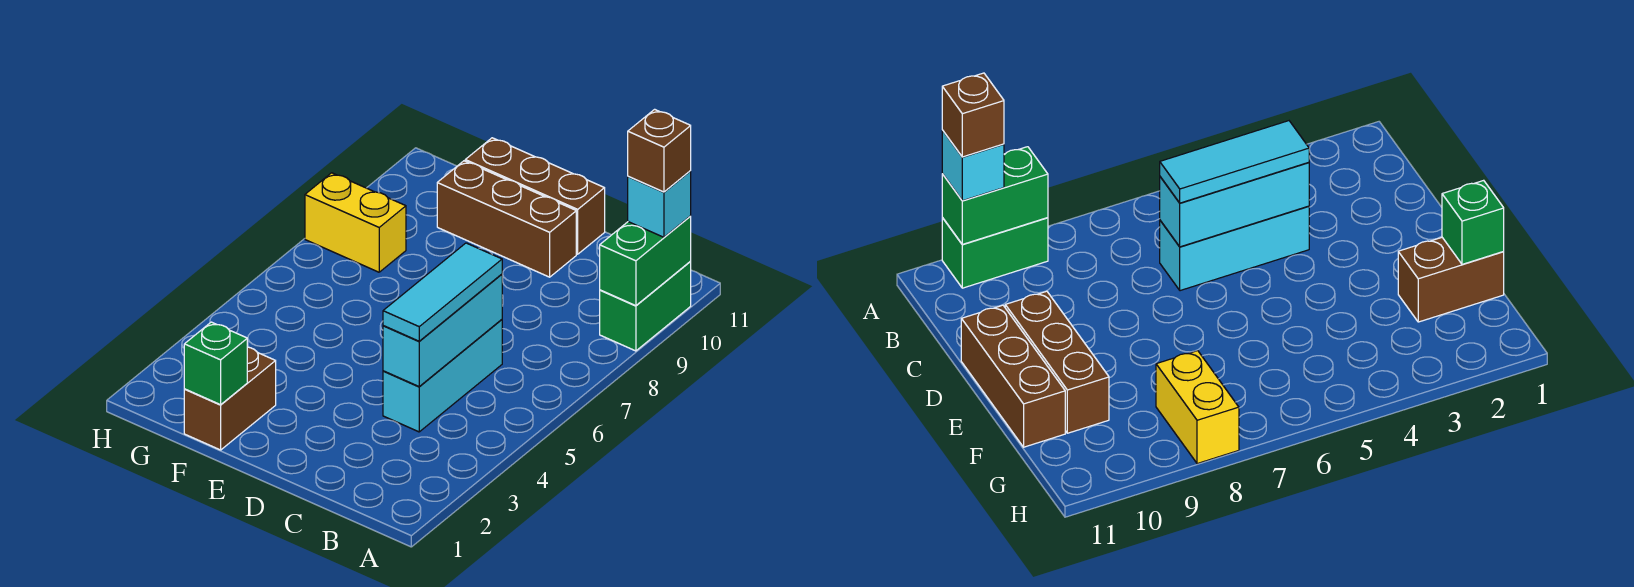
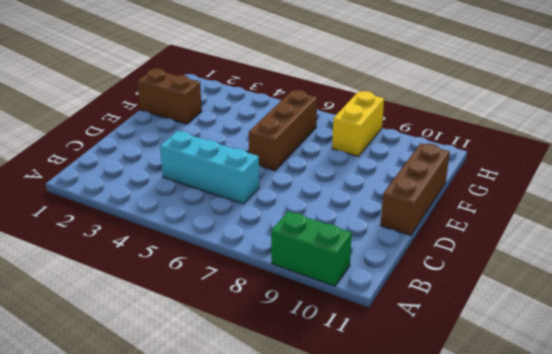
brown 1x3 brick [249,90,317,171] -> brown 1x3 brick moved to [437,161,576,277]
none -> green 1x2 brick [600,216,691,306]
none -> cyan 1x3 brick [383,274,502,387]
none -> green 1x1 brick [184,322,247,405]

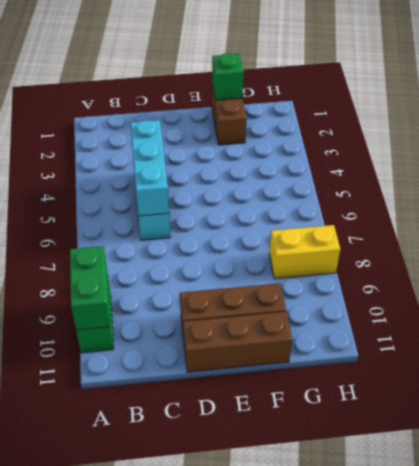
none -> cyan 1x1 brick [628,171,691,237]
none -> cyan 1x3 tile [383,243,502,341]
none -> brown 1x1 brick [628,109,691,192]

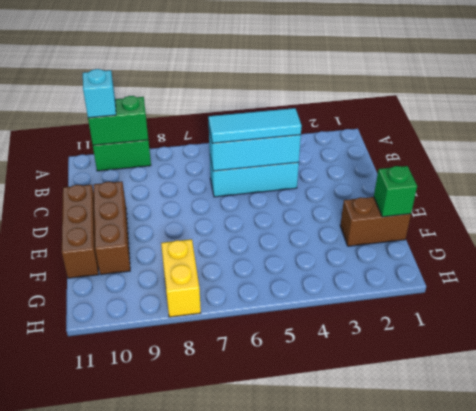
none -> brown 1x1 brick [628,109,691,192]

